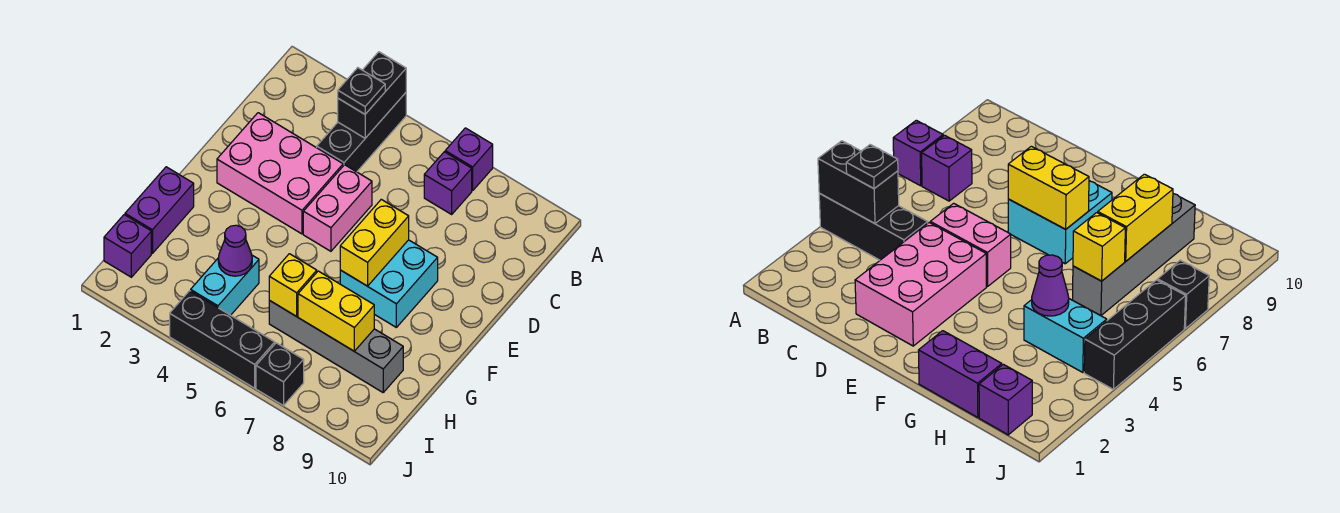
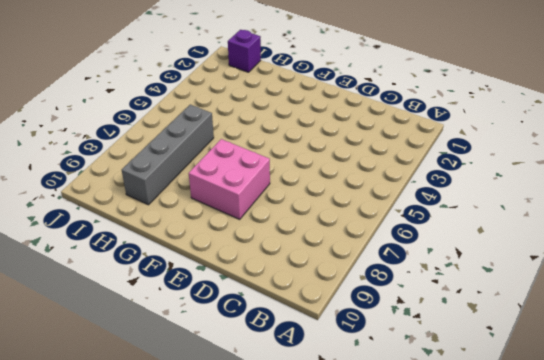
pink 2x2 brick [189,139,270,219] -> cyan 2x2 brick [340,240,438,327]
none -> black 1x3 brick [317,93,406,172]
none -> purple 1x1 brick [445,128,493,191]
none -> purple 1x1 brick [424,152,472,214]

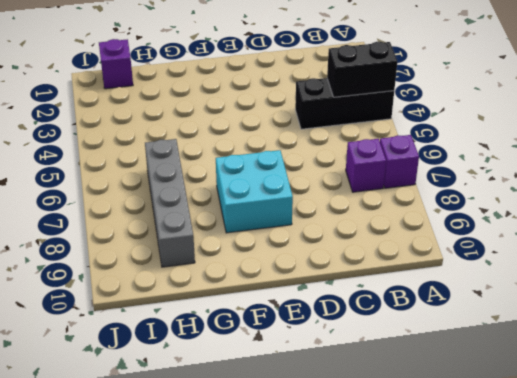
none -> pink 2x3 brick [217,113,343,234]
none -> pink 1x2 brick [303,165,372,251]
none -> purple 1x2 brick [125,167,194,253]

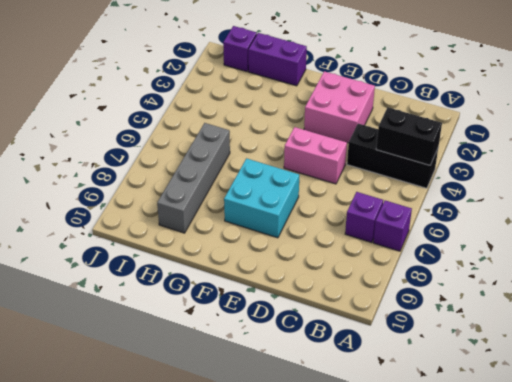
pink 2x2 brick [304,71,375,143] -> pink 2x3 brick [217,113,343,234]
none -> cyan 1x2 brick [191,255,259,315]
none -> black 1x3 brick [170,291,275,388]
none -> black 1x1 brick [256,343,304,406]

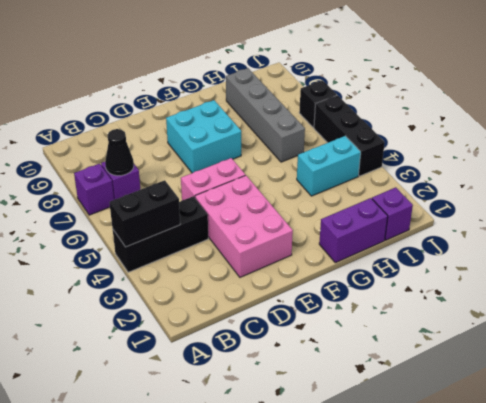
black 1x1 cone [105,129,134,176] -> none
none -> yellow 1x2 brick [340,199,409,286]
none -> purple 1x1 cone [218,225,252,276]
none -> yellow 1x1 brick [269,254,317,316]

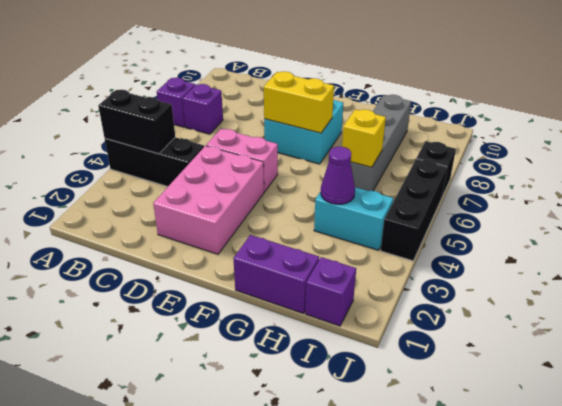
none -> yellow 1x2 brick [298,271,374,351]
none -> black 1x1 plate [338,68,385,114]

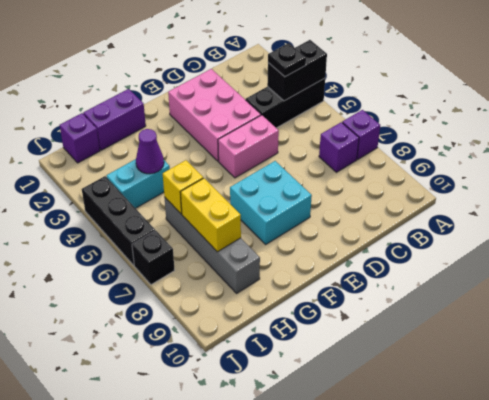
none -> yellow 1x2 brick [340,199,409,286]

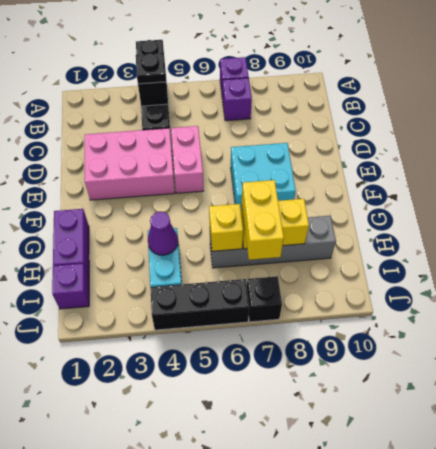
yellow 1x2 brick [242,180,284,260] -> yellow 1x2 brick moved to [340,199,409,286]

